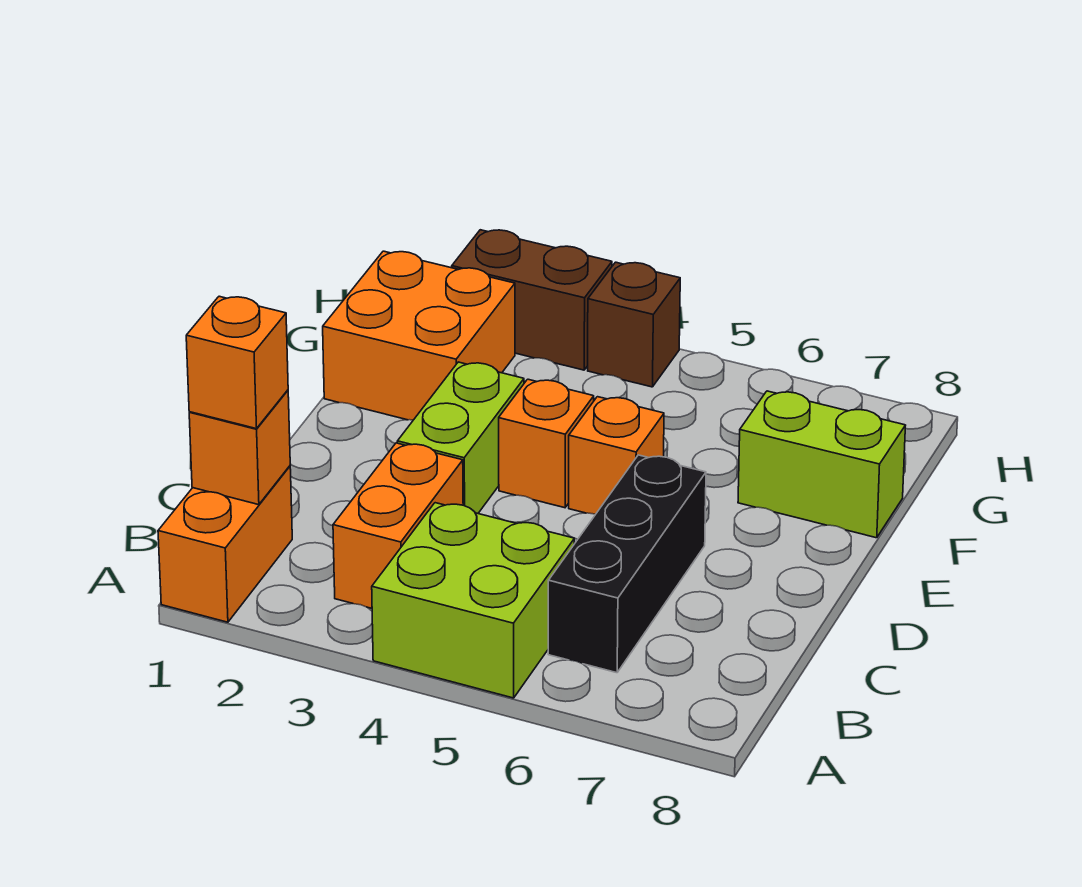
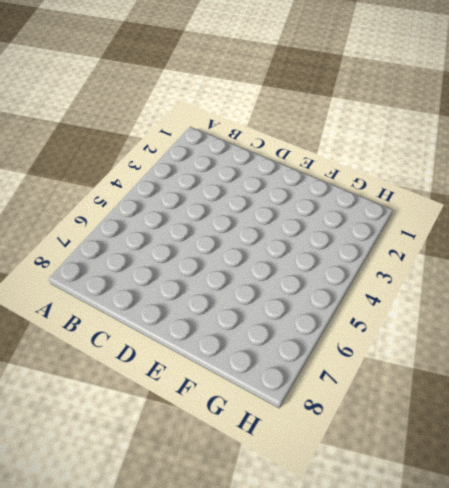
none -> orange 1x2 brick [158,466,292,622]
none -> lime 2x2 brick [372,503,574,698]
none -> orange 1x2 brick [333,443,463,608]

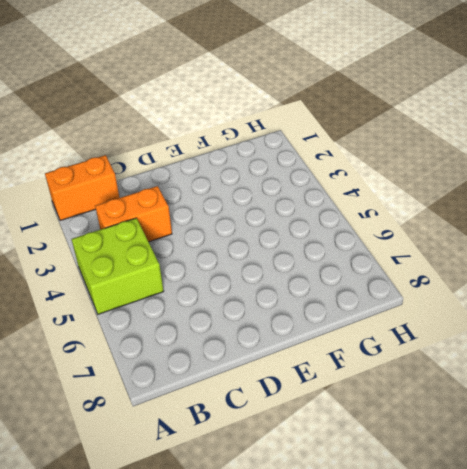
none -> black 1x3 brick [548,455,706,673]
none -> lime 1x2 brick [397,362,524,513]
none -> orange 1x1 brick [499,379,594,508]

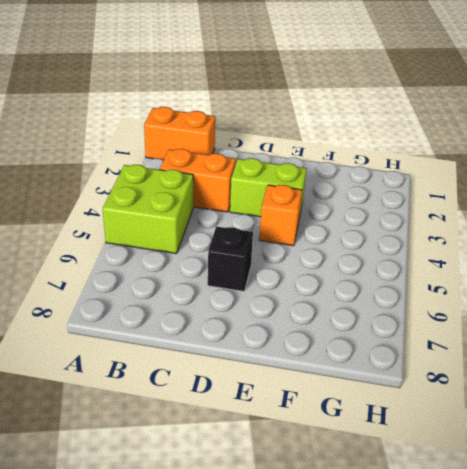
black 1x1 brick [208,226,253,291] -> black 1x3 brick [548,455,706,673]
none -> orange 1x1 brick [569,397,664,514]
none -> orange 2x2 brick [323,251,515,420]
none -> lime 1x2 brick [738,391,906,538]

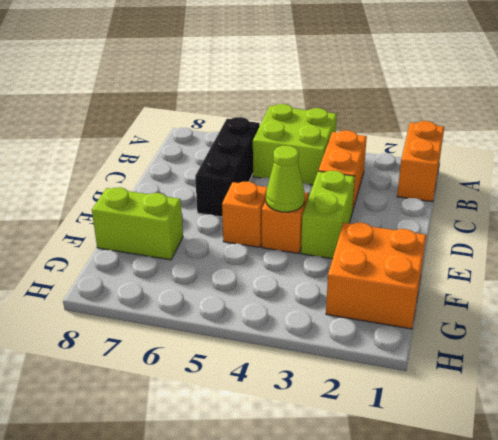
lime 1x1 cone [266,146,305,212] -> none
none -> brown 1x2 brick [452,230,612,370]
none -> brown 1x1 brick [588,262,680,387]
none -> orange 1x1 brick [189,390,290,505]

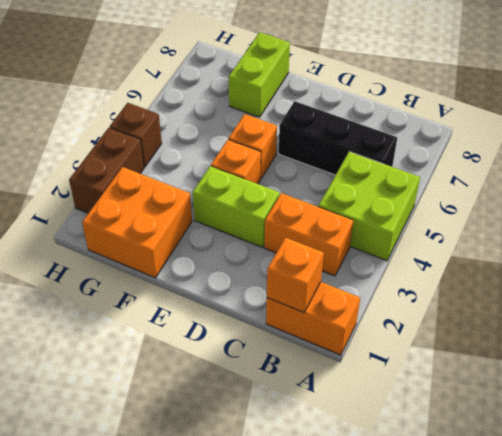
none -> orange 1x1 brick [186,296,288,429]

